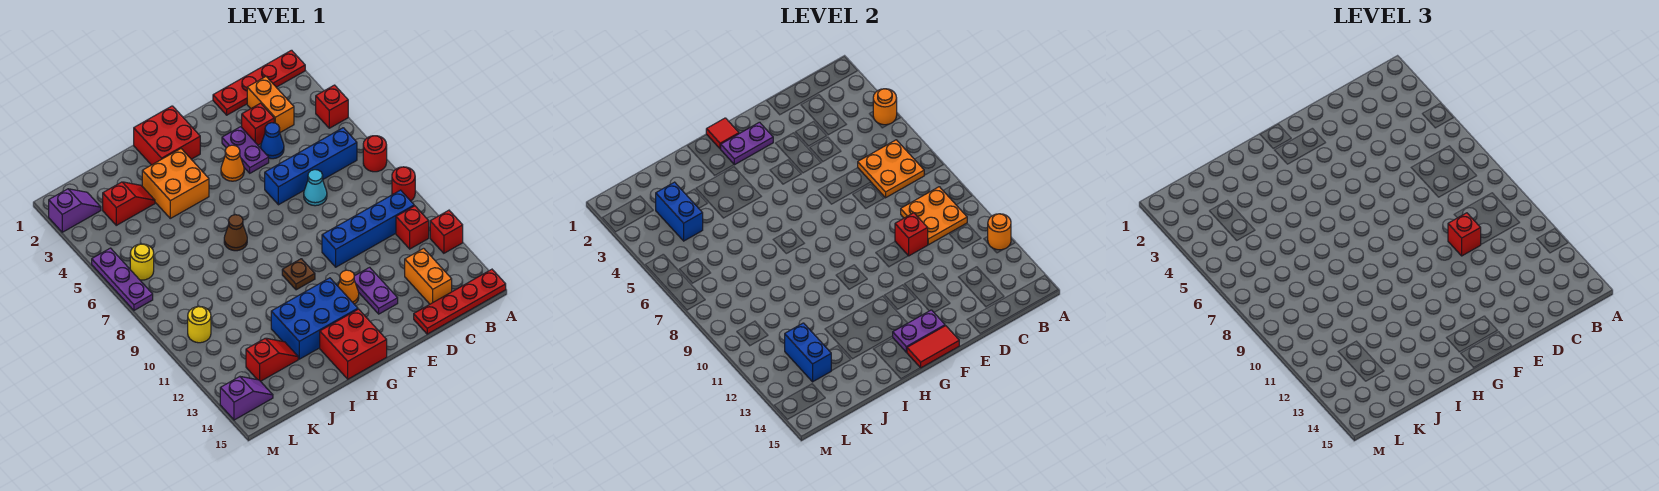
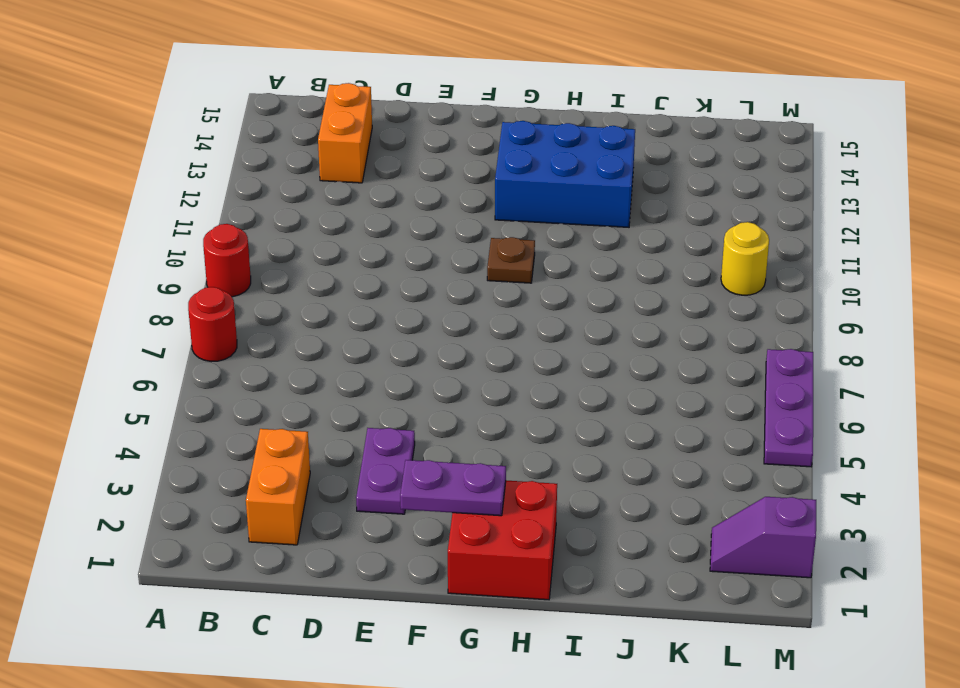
none -> red 1x4 plate [213,50,305,115]
none -> red 1x1 brick [316,85,348,128]
none -> red 1x1 brick [430,210,463,253]
none -> red 1x4 plate [414,269,506,334]

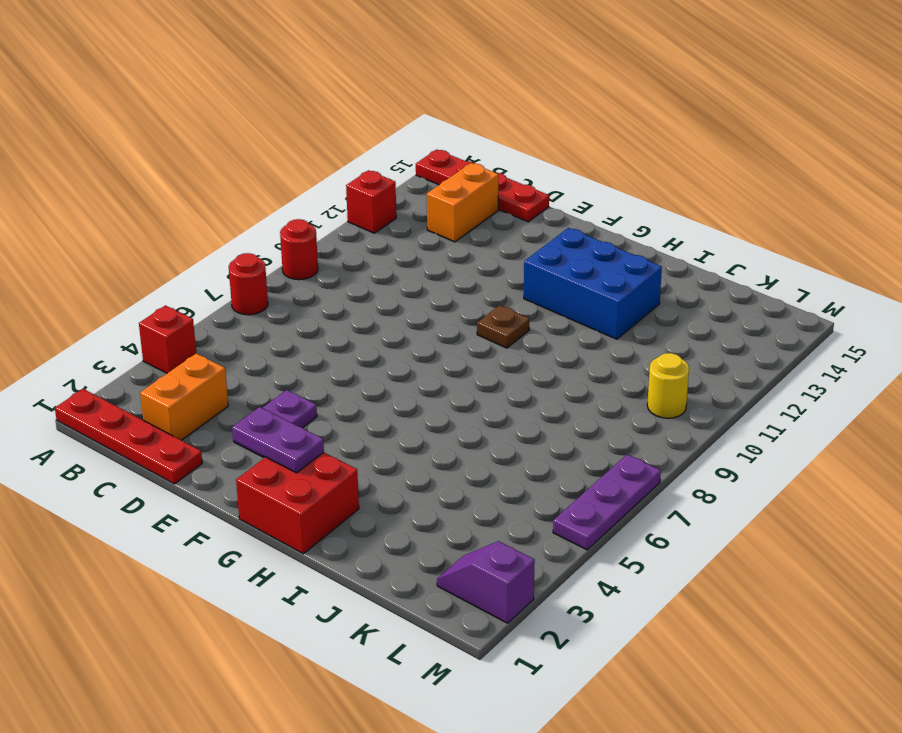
none -> blue 1x4 brick [265,128,357,205]
none -> blue 1x4 brick [322,190,414,267]
none -> red 1x1 brick [396,206,429,249]
none -> red 1x1 brick [242,103,274,145]

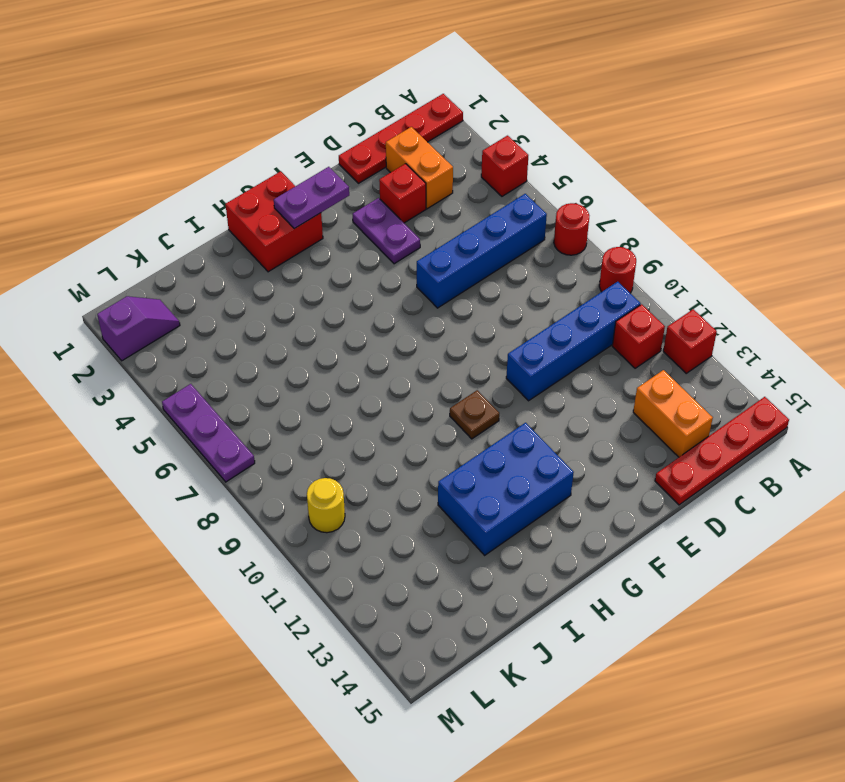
none -> blue 1x1 cone [261,123,284,159]
none -> cyan 1x1 cone [304,170,327,206]
none -> purple 1x2 plate [354,267,398,314]
none -> orange 1x1 cone [221,145,244,181]

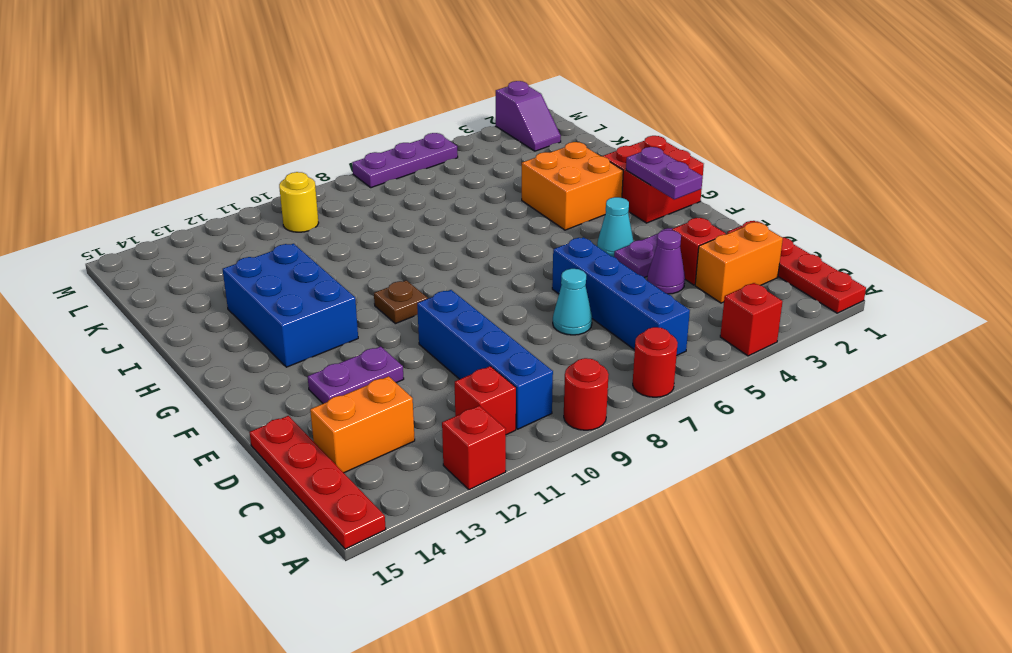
purple 1x1 cone [647,230,685,294] -> blue 1x1 cone [261,123,284,159]
cyan 1x1 cone [597,197,633,257] -> orange 1x1 cone [221,145,244,181]
none -> orange 1x1 cone [338,270,359,304]
none -> red 2x2 brick [320,309,387,379]
none -> brown 1x1 cone [224,215,247,251]
none -> red 1x2 slope [103,182,155,225]

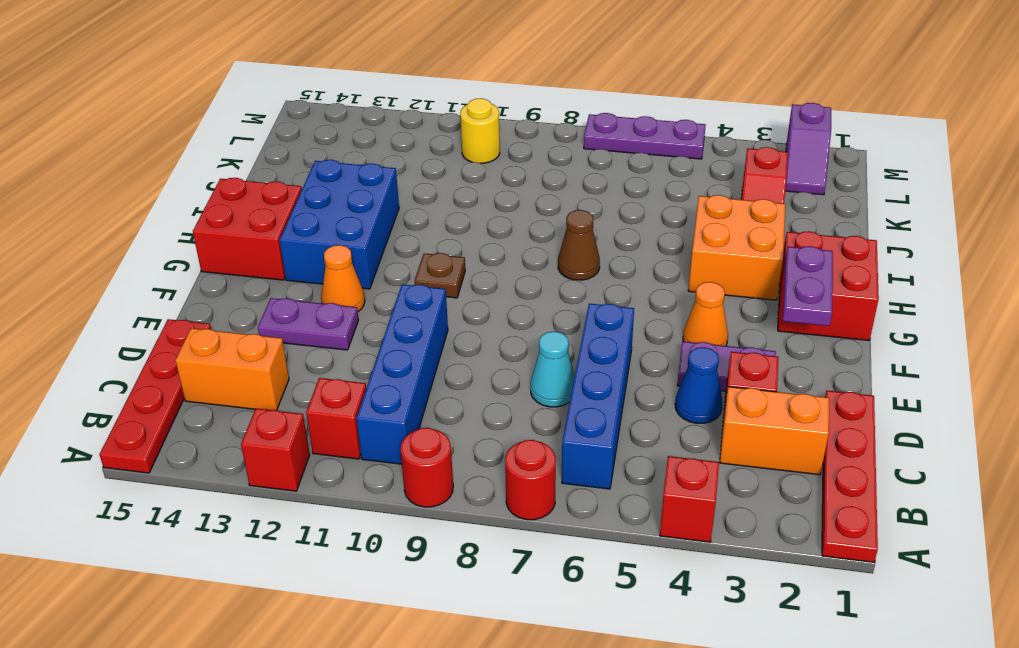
none -> red 1x2 slope [246,338,298,381]
none -> yellow 1x1 round brick [130,244,154,280]
none -> purple 1x2 slope [220,377,273,420]
none -> orange 1x1 round brick [873,89,897,125]

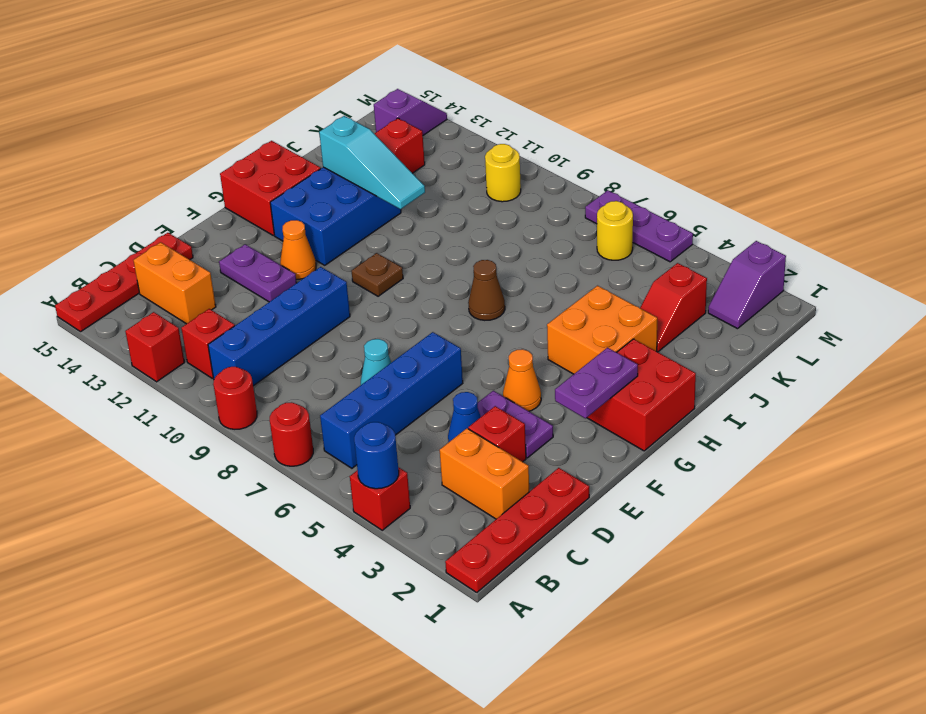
blue 1x1 round brick [354,422,399,489] -> orange 1x1 round brick [873,89,897,125]
cyan 1x3 slope [319,116,425,209] -> none
purple 1x2 slope [374,89,447,135] -> purple 1x2 slope turned to [220,377,273,420]
none -> orange 1x1 round brick [988,214,1011,250]
none -> orange 2x2 plate [858,140,924,198]
none -> orange 2x2 plate [901,187,967,245]
none -> red 1x1 brick [895,213,928,256]

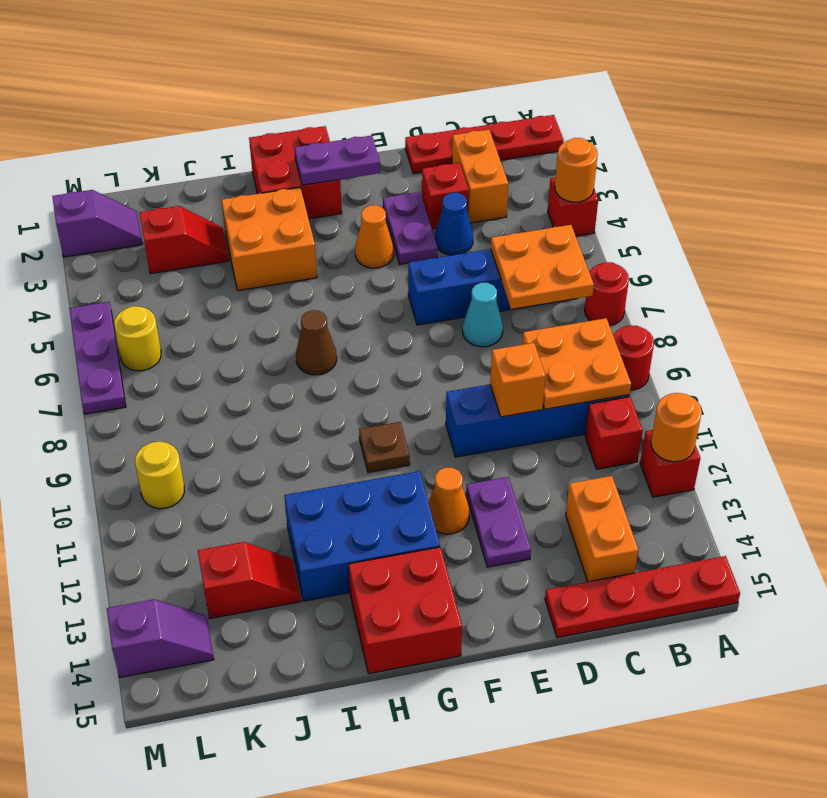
orange 1x1 brick [490,343,546,417] -> red 1x1 brick [895,213,928,256]
none -> purple 1x2 plate [893,310,945,352]
none -> red 1x2 tile [907,326,959,368]
none -> red 1x1 tile [706,118,739,149]
none -> blue 1x2 brick [656,182,703,241]

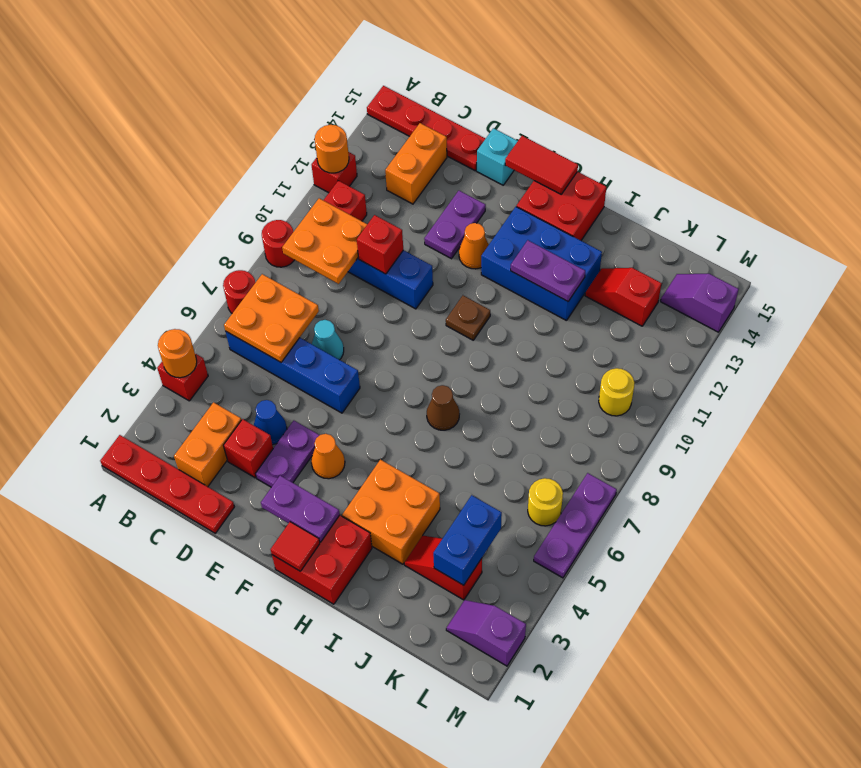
cyan 1x1 brick [477,128,518,185] -> none
purple 1x2 plate [511,240,585,301] -> purple 1x2 plate moved to [893,310,945,352]
none -> blue 1x2 brick [785,323,831,382]
none -> red 1x1 brick [1448,213,1481,256]

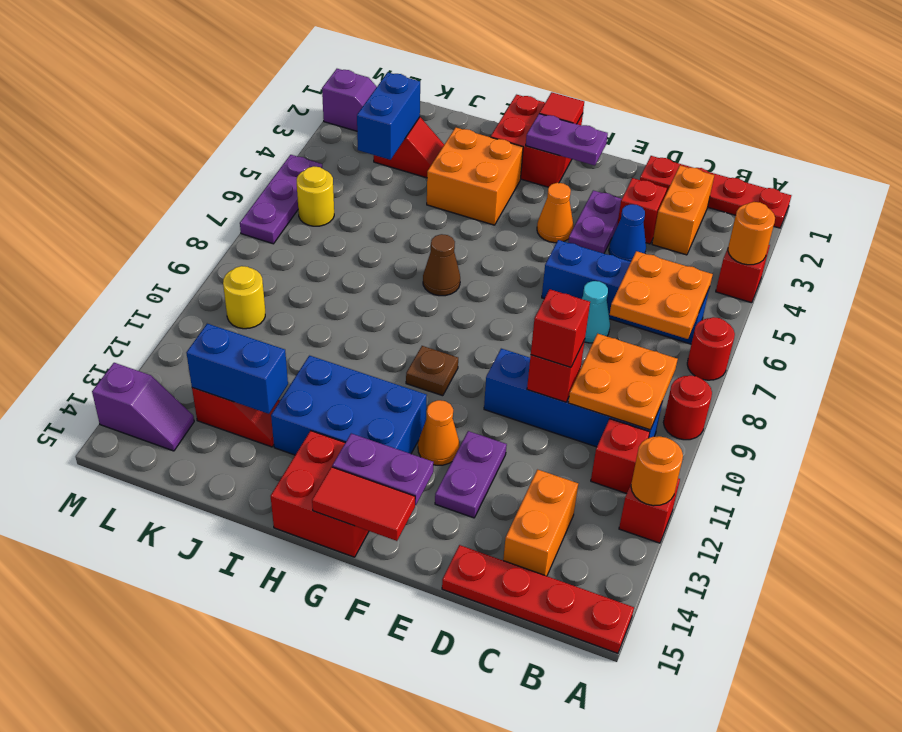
blue 1x2 brick [186,324,288,414] -> blue 1x2 brick turned to [785,323,831,382]

